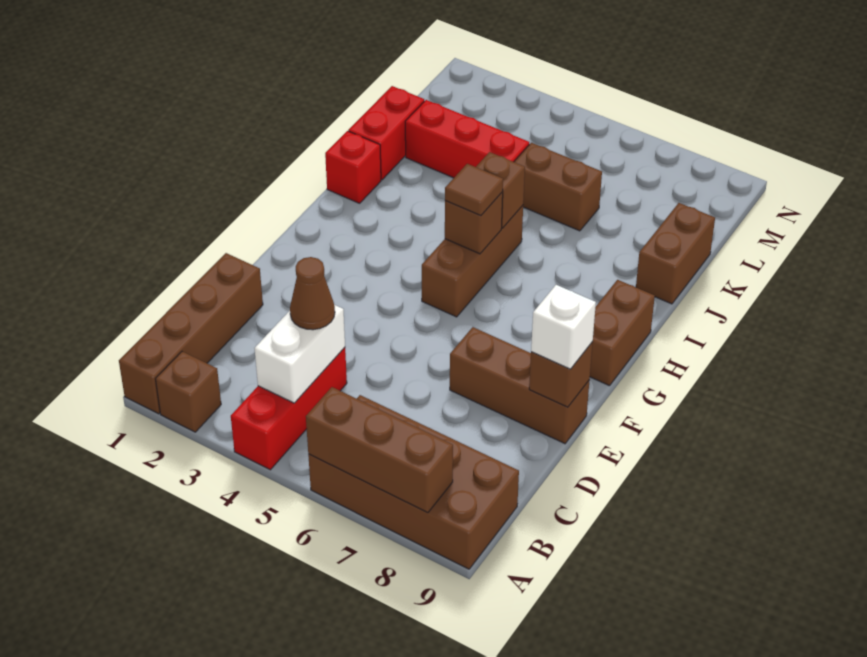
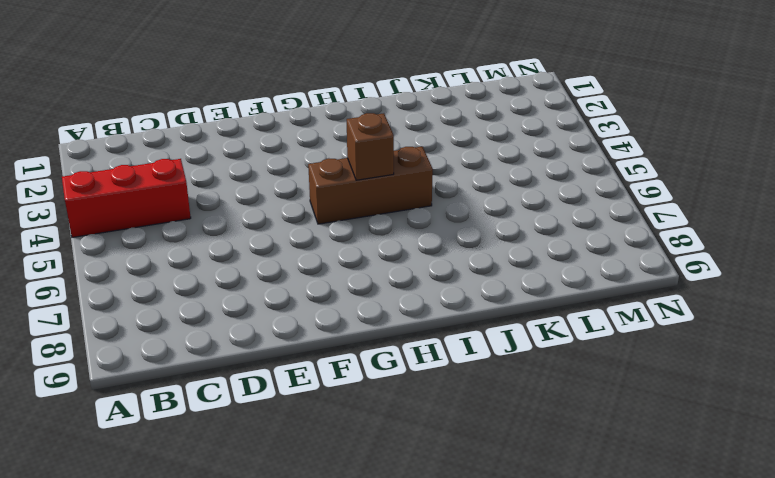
none -> brown 1x4 brick [119,253,263,414]
none -> brown 1x1 brick [156,352,221,432]
none -> brown 2x4 brick [308,395,519,569]

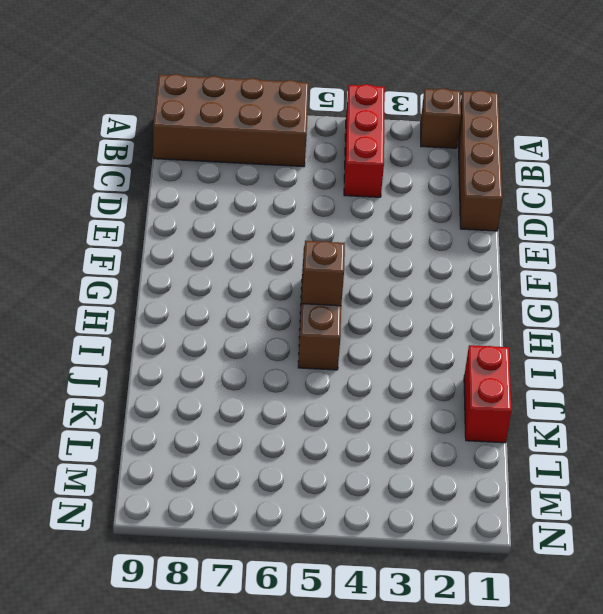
none -> brown 1x3 brick [450,327,590,444]
none -> brown 1x2 brick [590,280,655,386]
none -> red 1x1 brick [325,131,381,203]

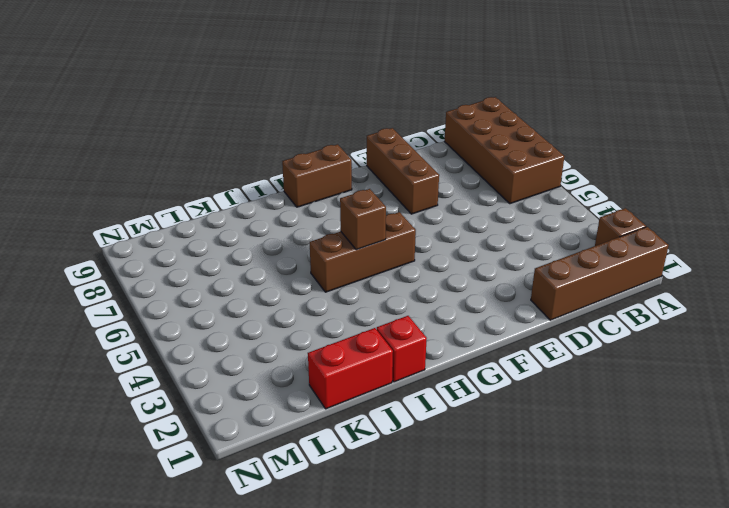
none -> red 1x3 brick [231,347,347,470]
none -> brown 1x2 brick [636,203,715,304]
none -> red 1x3 brick [405,100,529,178]

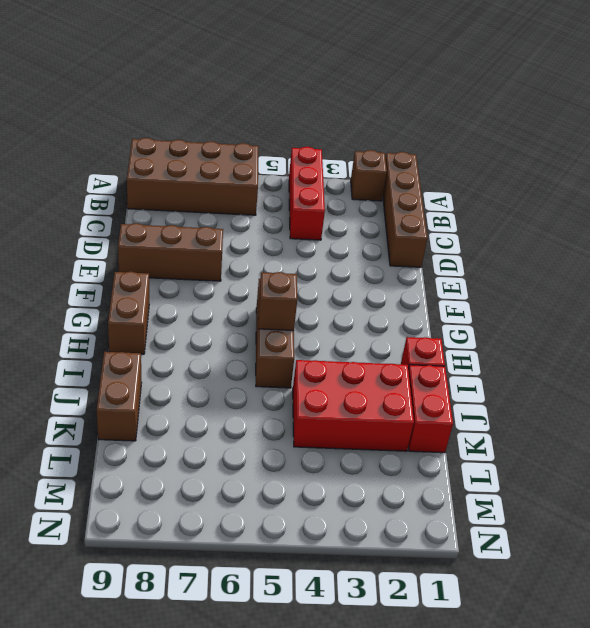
red 2x3 brick [293,360,414,451] -> red 1x3 brick [405,100,529,178]
none -> brown 1x2 brick [514,143,602,231]
none -> brown 1x3 brick [306,387,453,513]
none -> white 1x2 brick [254,305,345,403]

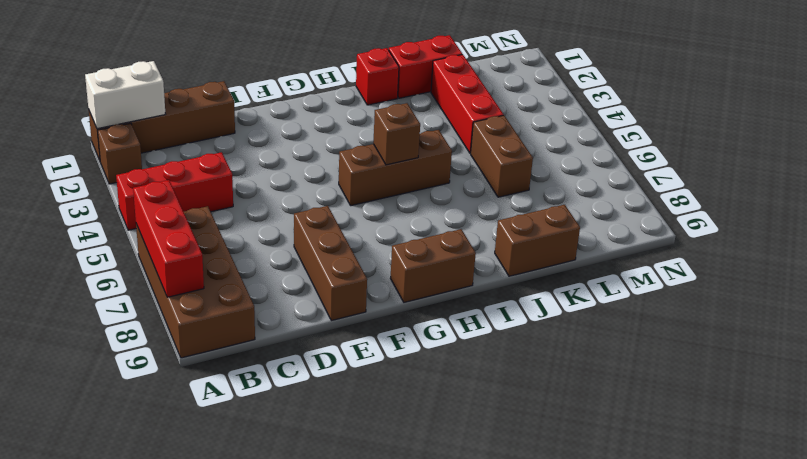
white 1x2 brick [85,61,165,129] -> white 1x2 brick moved to [254,305,345,403]
red 1x3 brick [133,180,204,297] -> brown 1x3 brick [306,387,453,513]
none -> brown 1x1 brick [529,342,593,407]
none -> brown 1x1 brick [476,152,525,228]
none -> brown 1x1 cone [290,257,335,330]

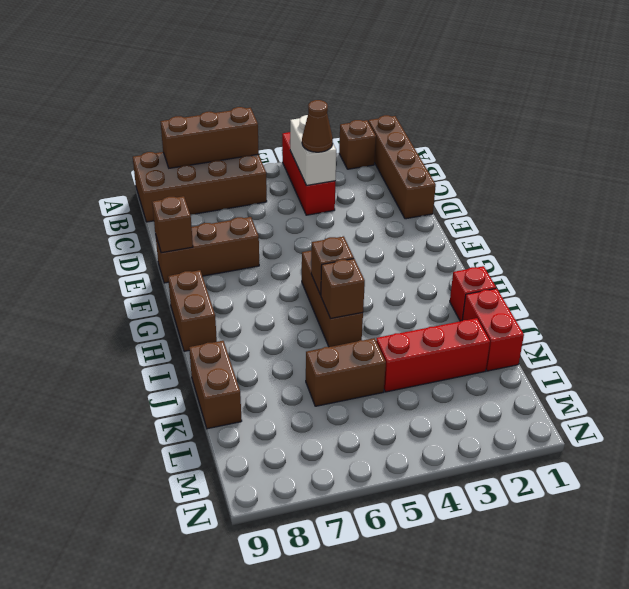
none -> white 1x1 brick [531,285,596,369]
none -> brown 1x1 tile [445,164,503,215]

